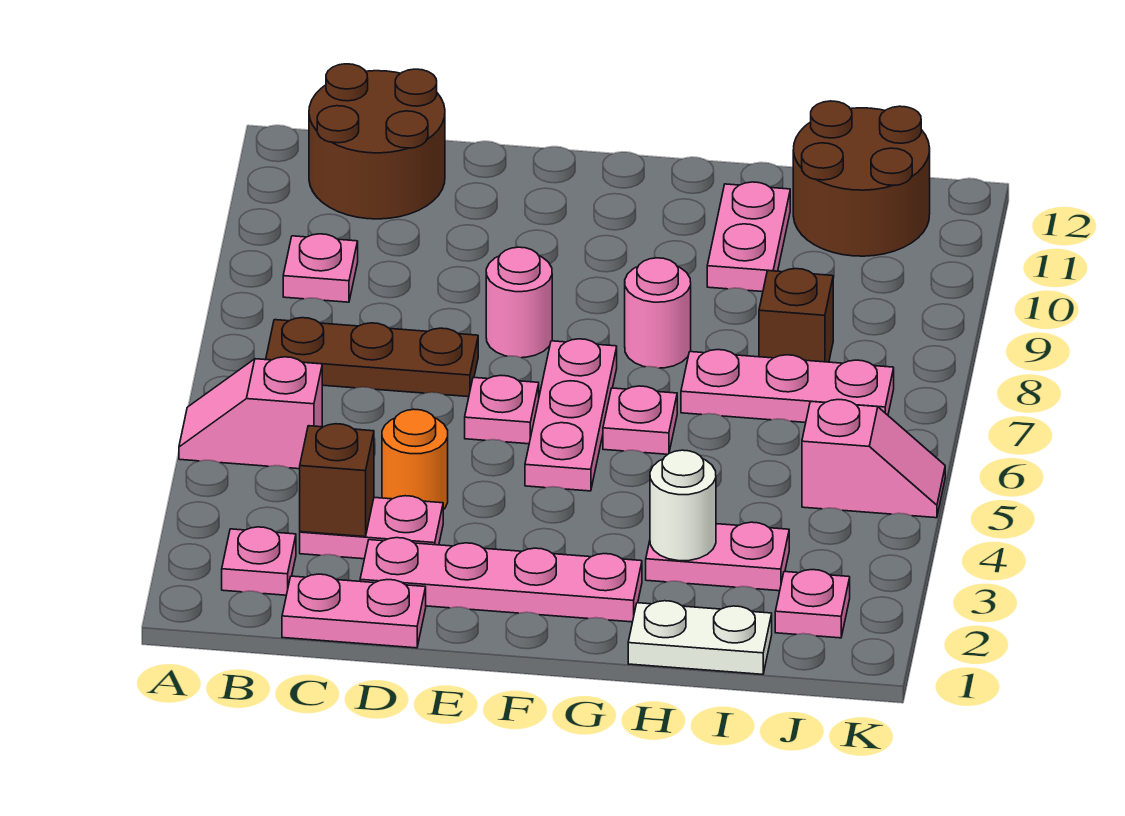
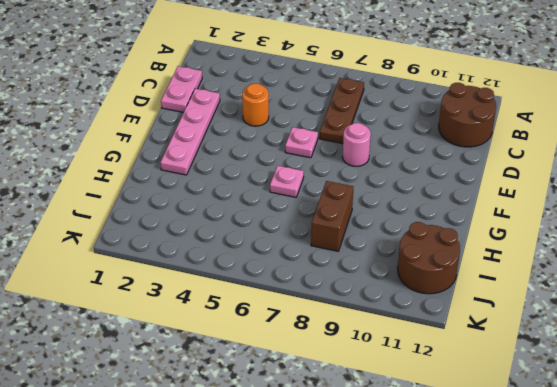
brown 1x2 brick [311,181,353,251] -> brown 1x1 brick [759,269,833,362]
none -> pink 1x2 slope [179,357,322,469]
none -> pink 1x1 plate [222,527,296,595]
none -> pink 1x1 plate [283,234,358,302]

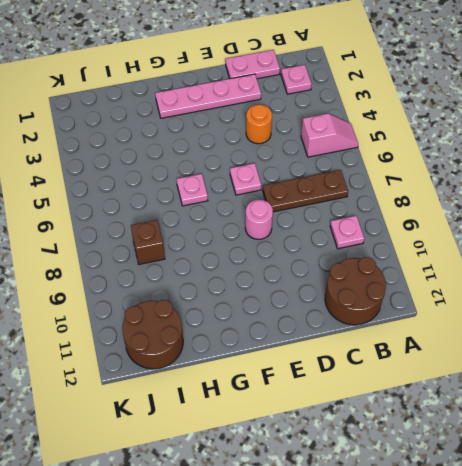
none -> pink 1x2 plate [300,496,443,559]
none -> pink 1x3 plate [525,339,617,491]
none -> pink 1x1 round brick [625,258,691,368]

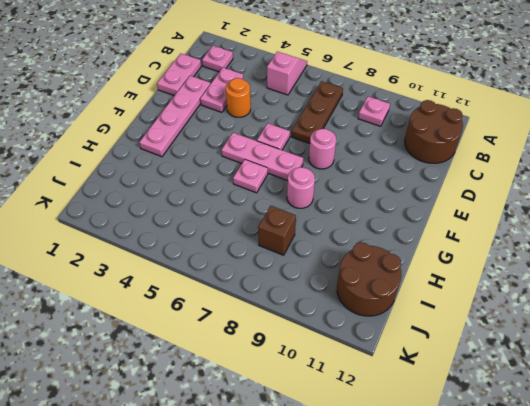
none -> white 1x2 plate [628,601,772,674]
none -> pink 1x2 plate [646,522,789,591]
none -> pink 1x3 plate [681,350,894,423]

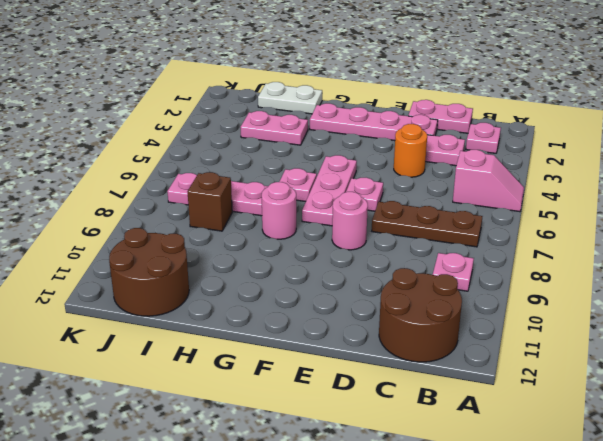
none -> pink 1x2 plate [707,182,790,292]
none -> pink 1x1 plate [775,570,850,638]
none -> pink 1x2 slope [802,400,945,518]

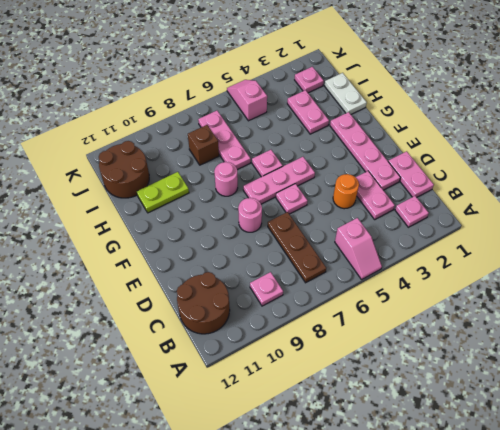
lime 1x2 plate [137,172,189,213] -> pink 1x2 plate [707,182,790,292]
none -> brown 1x1 brick [300,424,374,537]
none -> white 1x1 round brick [650,450,716,561]

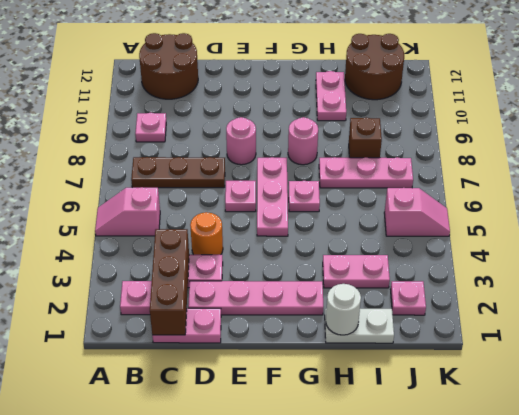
brown 1x3 brick [150,229,189,335] -> brown 1x1 brick [300,424,374,537]
white 1x1 round brick [326,284,361,335] -> white 1x1 round brick moved to [650,450,716,561]

